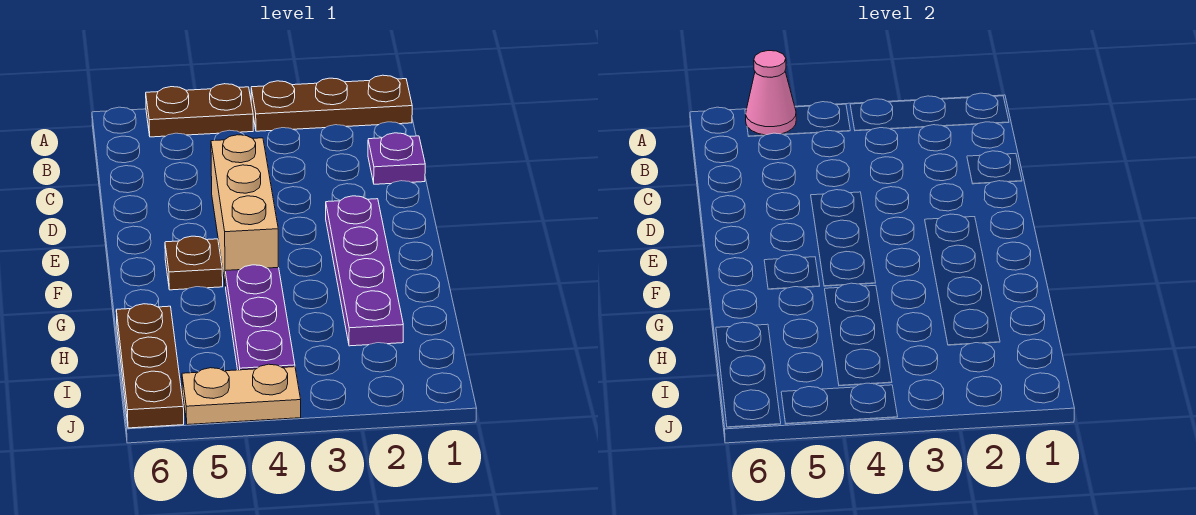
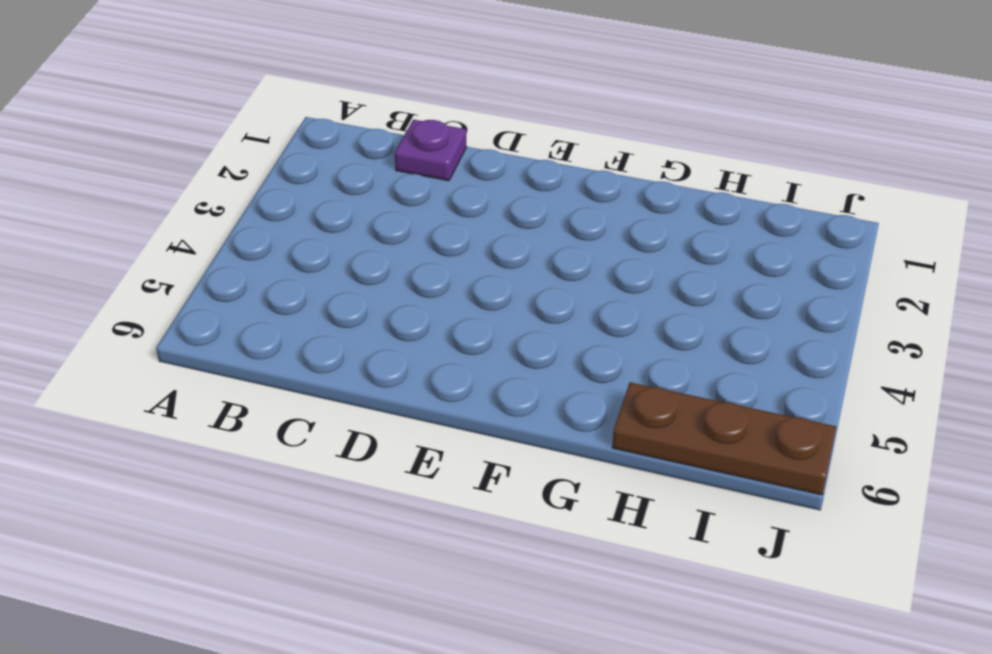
none -> brown 1x3 plate [251,75,412,131]
none -> brown 1x2 plate [146,84,253,137]

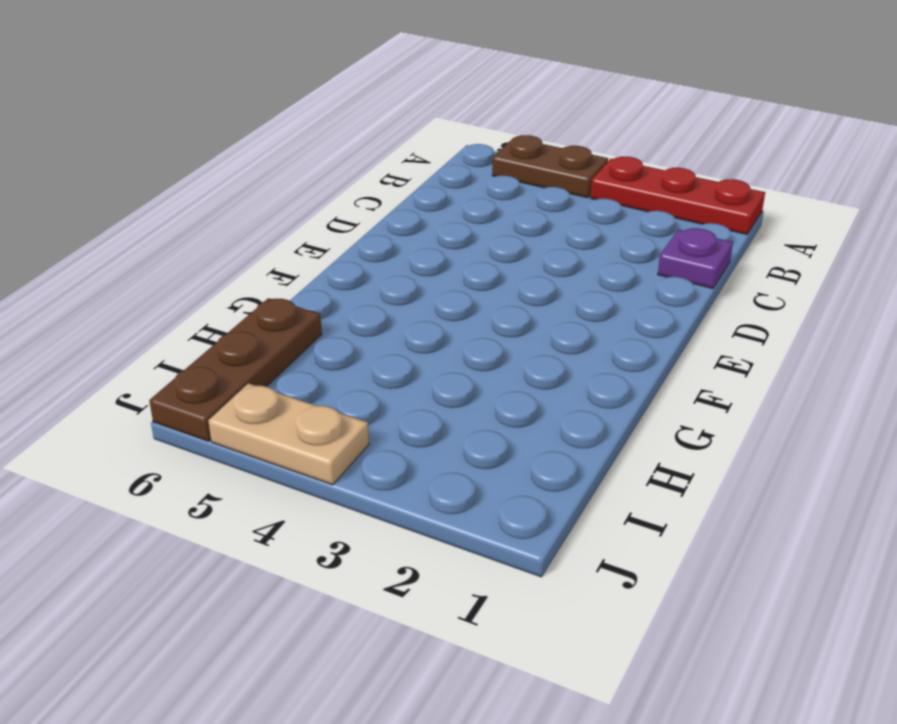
red 1x3 plate [590,157,765,234] -> brown 1x3 plate [251,75,412,131]
none -> tan 1x3 brick [211,135,278,286]
none -> purple 1x4 plate [326,196,403,346]

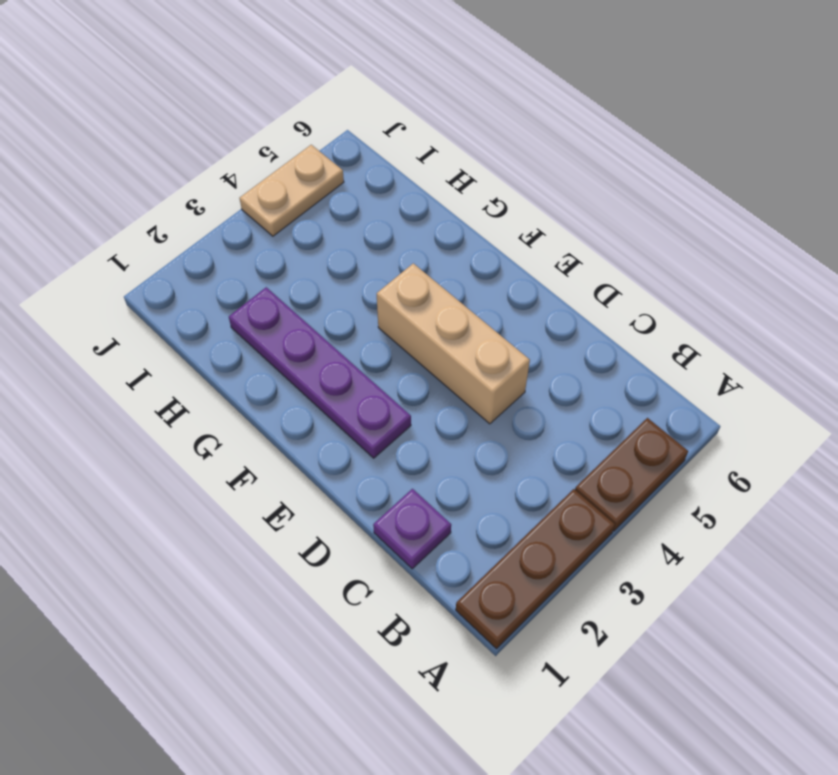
none -> brown 1x1 plate [165,236,223,290]
none -> purple 1x3 plate [225,265,295,370]

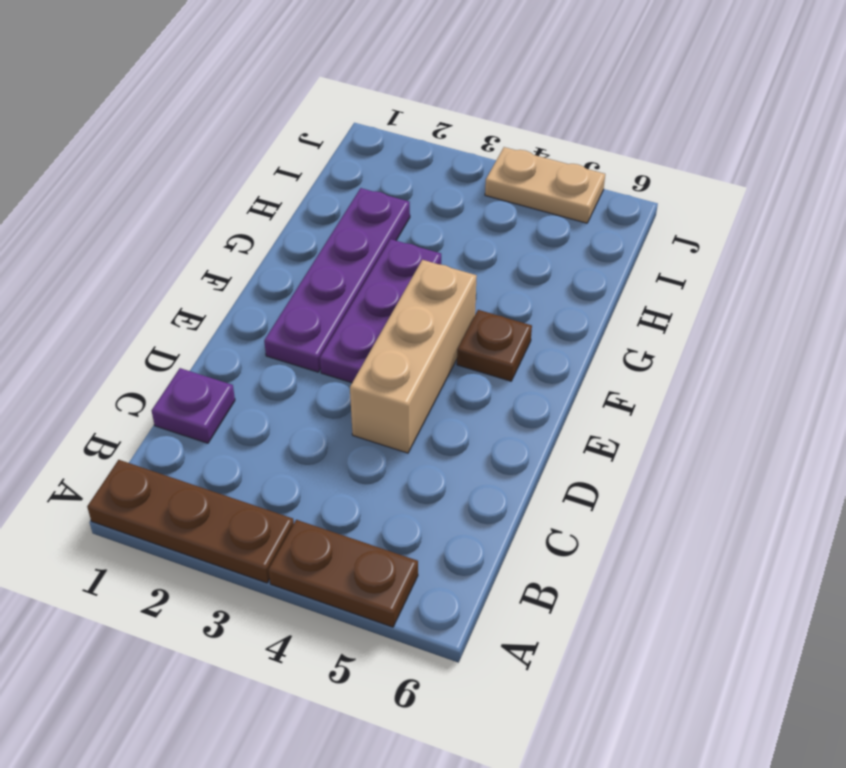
purple 1x3 plate [320,239,441,383] -> purple 1x3 plate moved to [225,265,295,370]
none -> brown 1x3 plate [116,304,184,428]
none -> pink 1x1 cone [746,51,796,135]

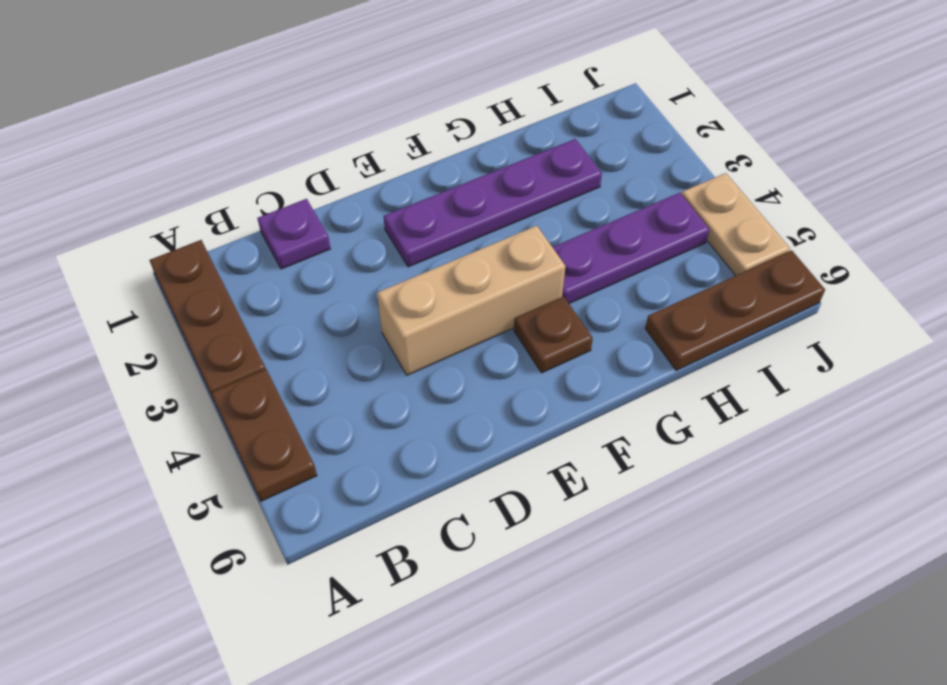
none -> pink 1x1 cone [746,51,796,135]

